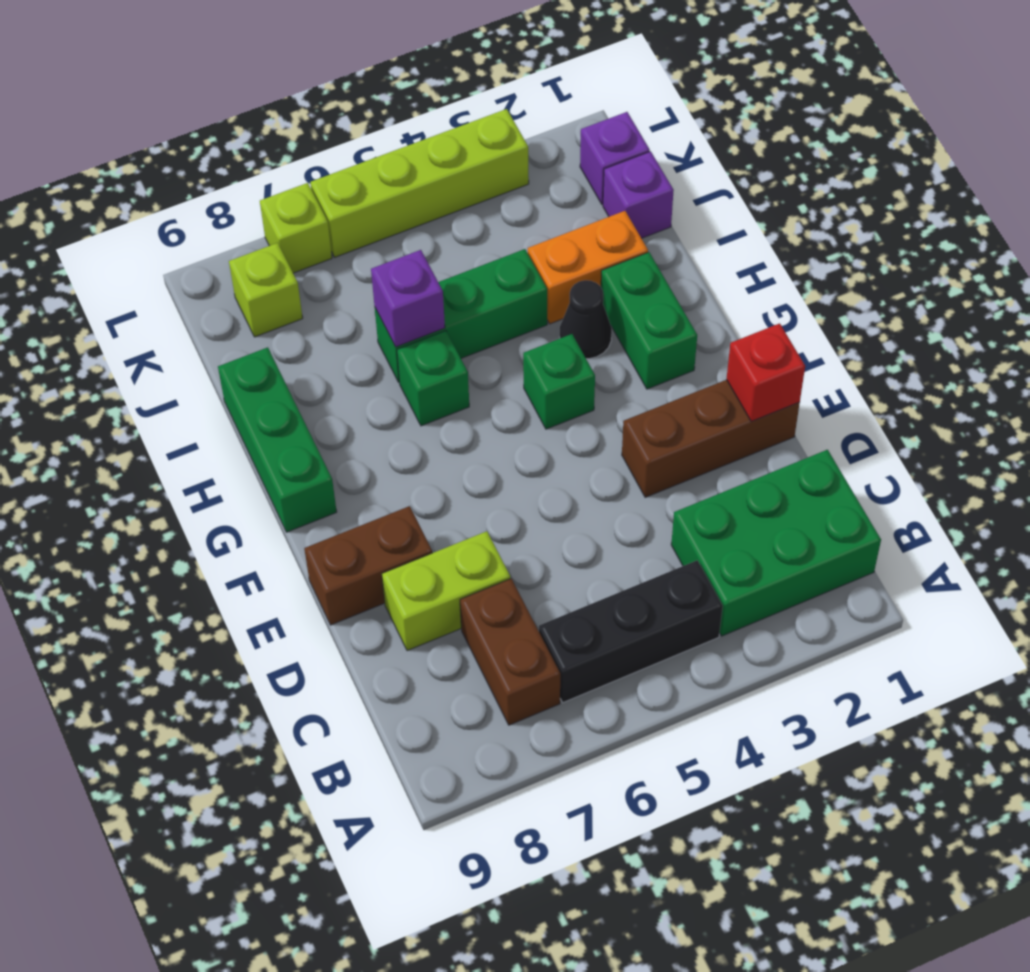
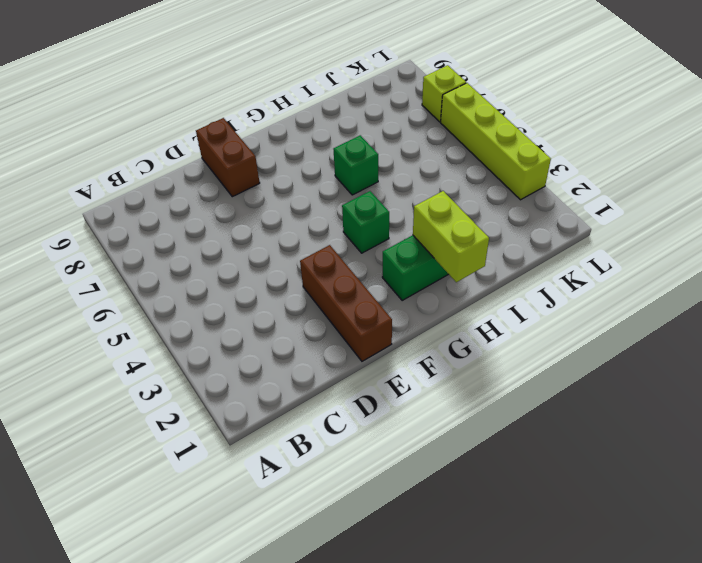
lime 1x2 brick [413,191,489,282] -> lime 1x2 brick moved to [382,531,510,651]
none -> green 2x3 brick [671,450,881,636]
none -> black 1x3 brick [539,560,723,702]
none -> brown 1x2 brick [460,579,560,725]

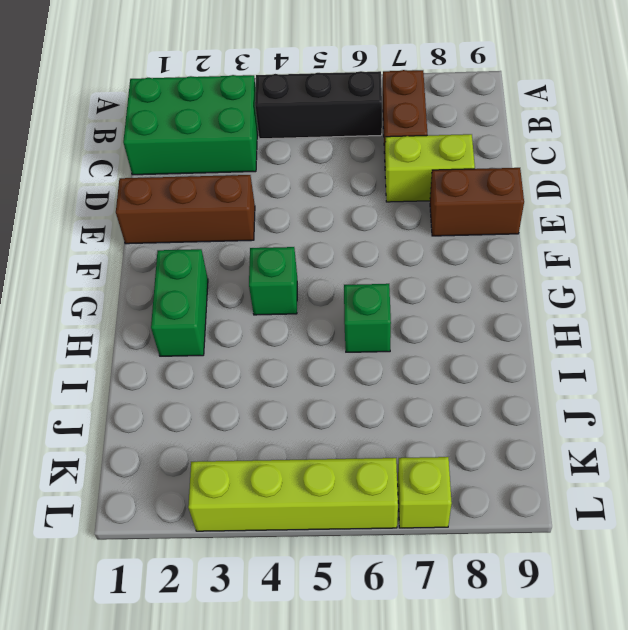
none -> green 1x3 brick [218,347,337,532]
none -> black 1x1 cone [560,280,612,359]
none -> orange 1x2 brick [528,211,648,324]

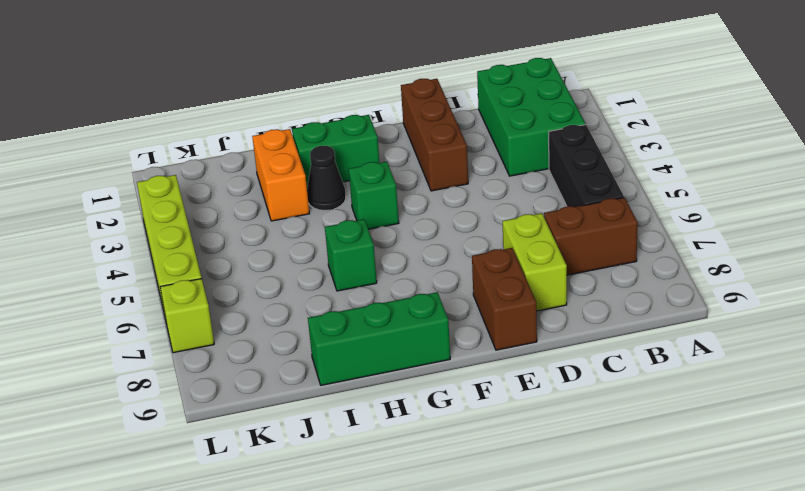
none -> green 1x3 brick [375,249,547,382]
none -> purple 1x1 brick [603,151,674,238]
none -> purple 1x1 brick [580,112,650,204]

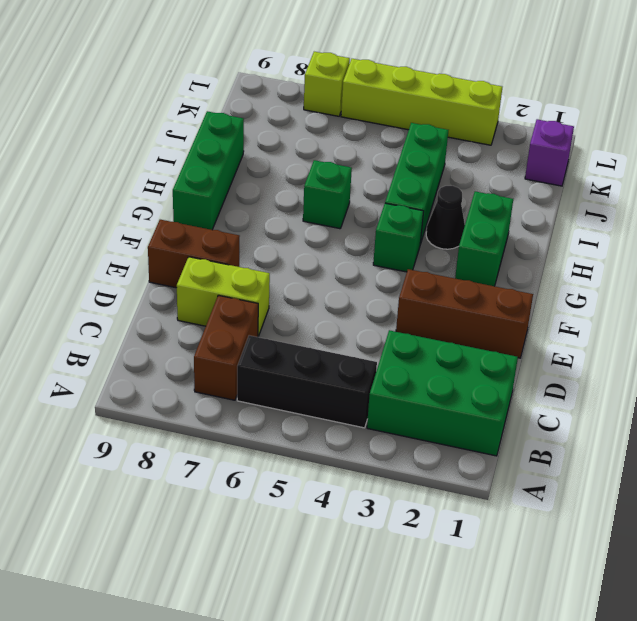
green 1x3 brick [385,123,448,244] -> green 1x3 brick turned to [375,249,547,382]
none -> orange 1x2 brick [528,211,648,324]
none -> purple 1x1 brick [603,151,674,238]
none -> lime 1x1 brick [229,243,303,337]

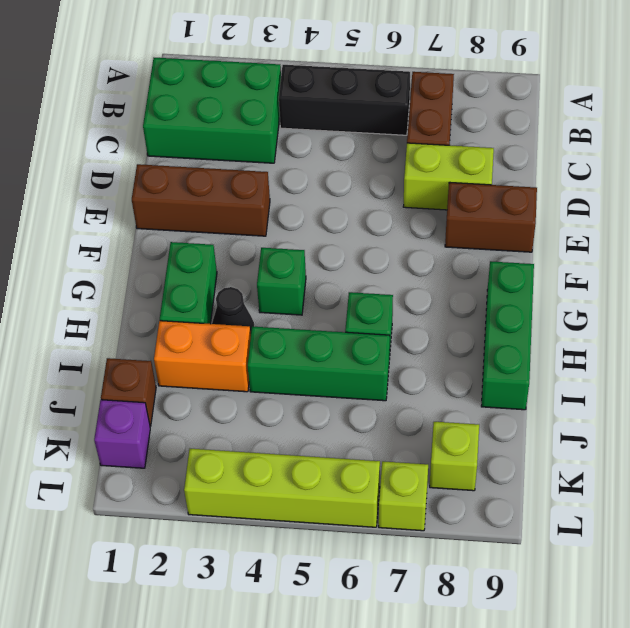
brown 1x1 brick [101,358,156,426] -> purple 1x1 brick [603,151,674,238]
none -> red 1x1 brick [726,323,805,422]
none -> purple 1x1 brick [371,250,445,347]

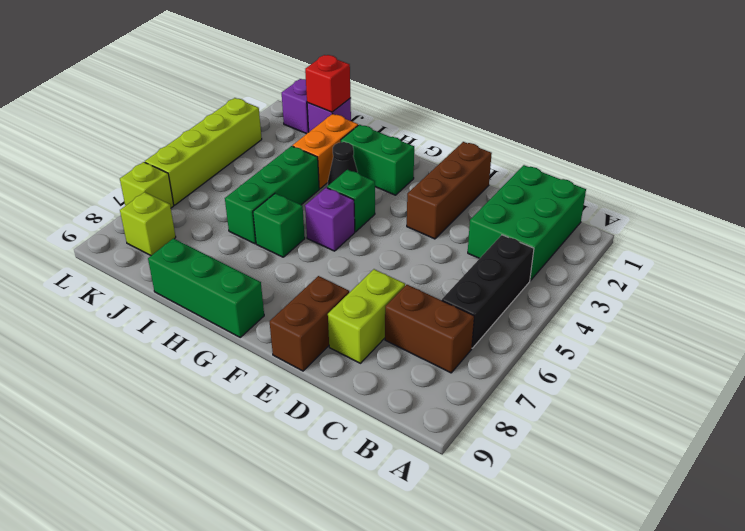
purple 1x1 brick [305,188,355,251] -> purple 1x1 brick moved to [371,250,445,347]
red 1x1 brick [305,55,351,112] -> red 1x1 brick moved to [726,323,805,422]

